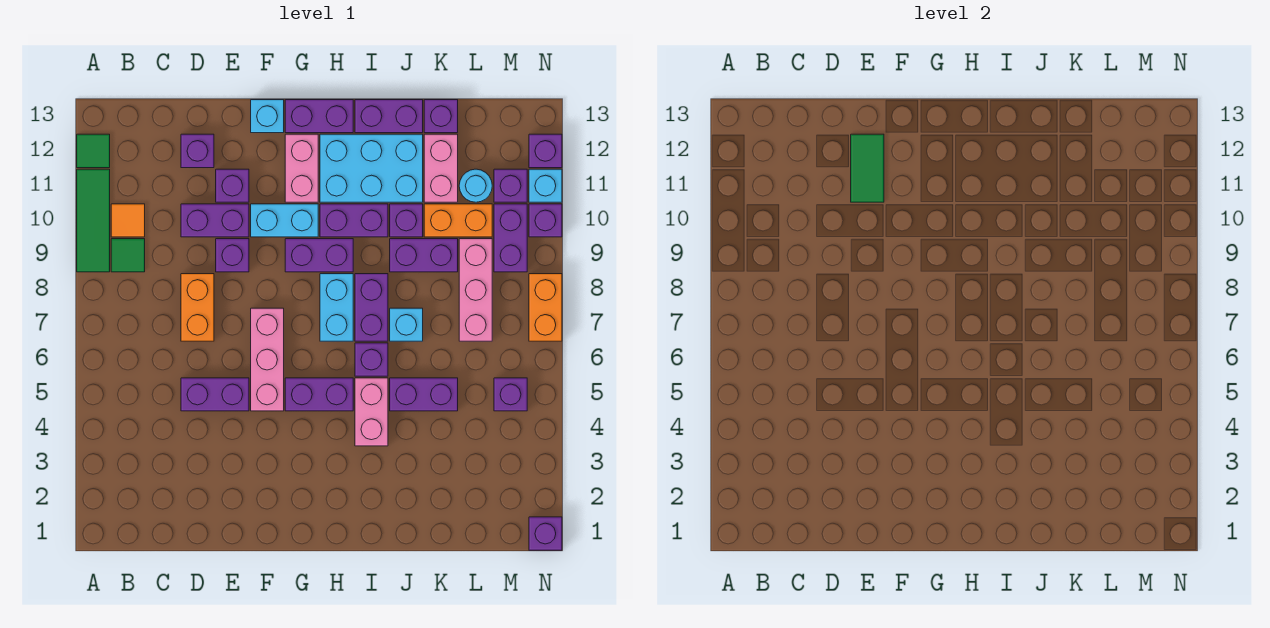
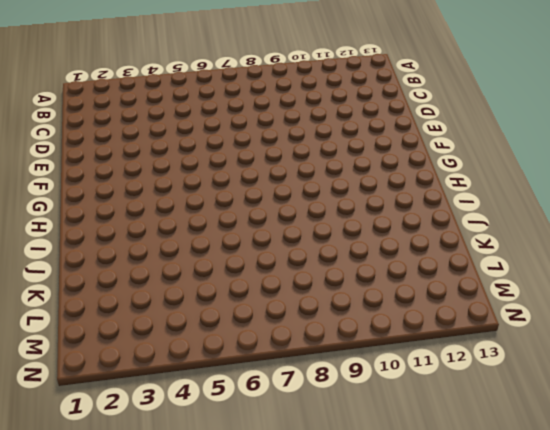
none -> green 1x3 tile [77,169,110,272]
none -> green 1x1 tile [77,134,110,168]
none -> green 1x1 tile [111,239,145,272]
none -> orange 1x1 tile [111,204,145,237]

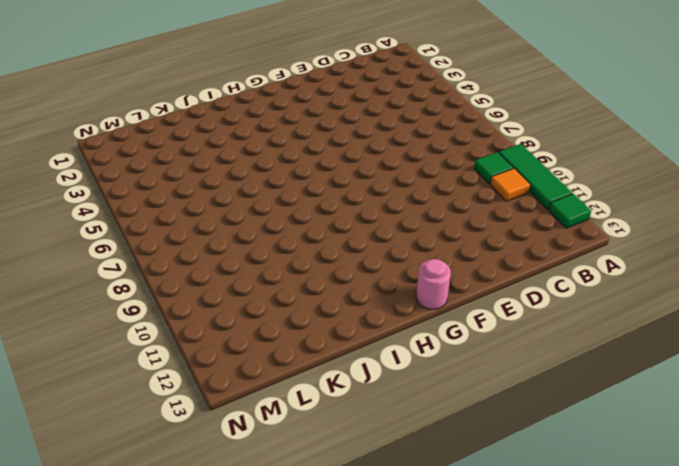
pink 1x1 round brick [416,259,451,309] -> purple 1x2 brick [285,100,353,133]
none -> purple 1x2 brick [181,378,249,411]
none -> orange 1x2 brick [181,274,214,341]
none -> purple 1x2 brick [181,204,249,237]
none -> purple 1x1 brick [181,134,214,168]

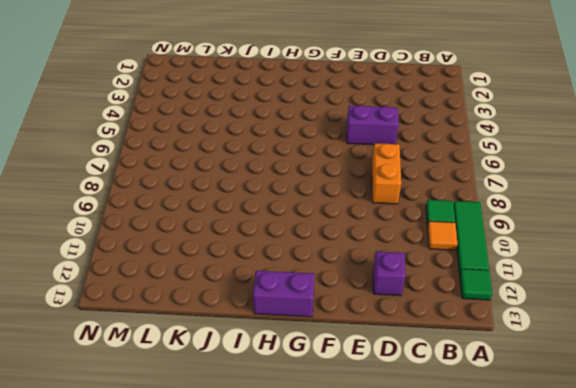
none -> purple 1x2 brick [181,204,249,237]
none -> purple 1x1 brick [216,239,249,272]
none -> purple 1x1 brick [216,169,249,202]
none -> pink 1x3 brick [251,308,284,411]

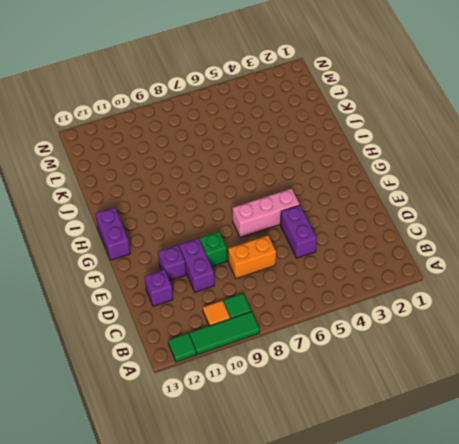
green 1x1 brick [199,232,227,267] -> purple 1x1 brick [216,239,249,272]
none -> cyan 1x2 brick [251,204,318,237]
none -> cyan 1x1 brick [251,100,284,133]
none -> purple 1x2 brick [285,378,353,411]
none -> purple 1x2 brick [285,239,353,272]

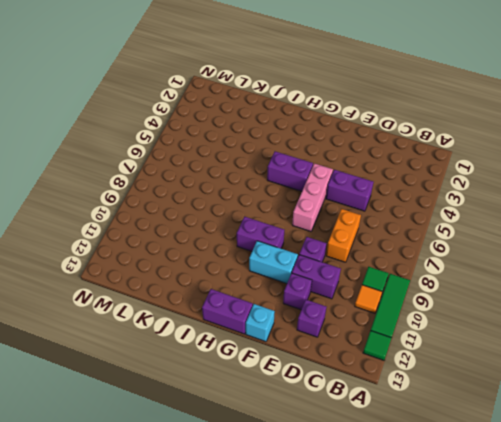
none -> pink 1x2 brick [285,134,318,202]
none -> cyan 1x2 brick [320,274,353,341]
none -> purple 1x2 brick [320,204,388,237]
none -> cyan 2x3 brick [320,134,423,202]

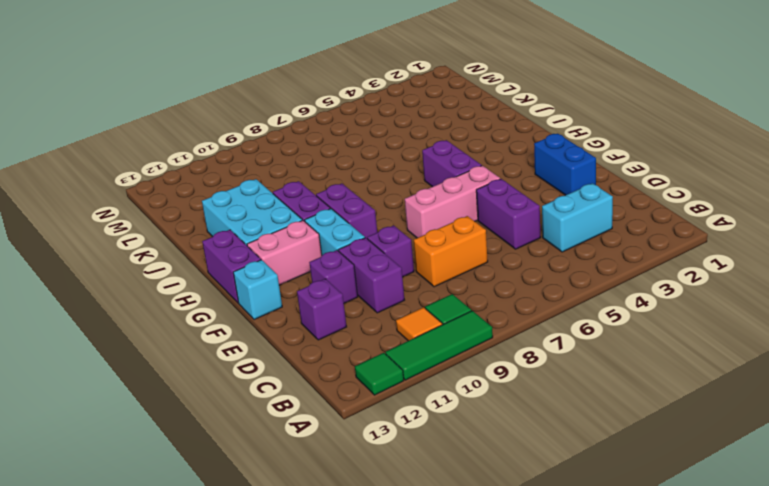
cyan 1x2 brick [542,183,613,252] -> cyan 1x2 brick moved to [320,274,353,341]
blue 1x2 brick [534,134,596,195] -> none
none -> pink 1x2 brick [355,378,388,446]
none -> purple 1x1 brick [355,343,388,376]
none -> purple 1x2 brick [355,274,388,341]
none -> purple 1x2 brick [355,100,423,133]

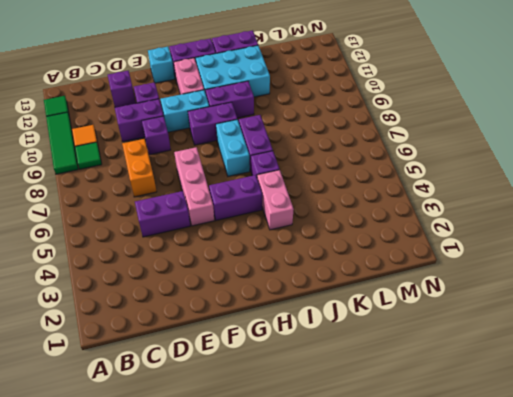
none -> purple 1x2 brick [390,378,458,411]
none -> cyan 1x1 brick [390,308,423,341]
none -> purple 1x2 brick [390,239,458,272]
none -> purple 1x1 brick [390,204,423,237]

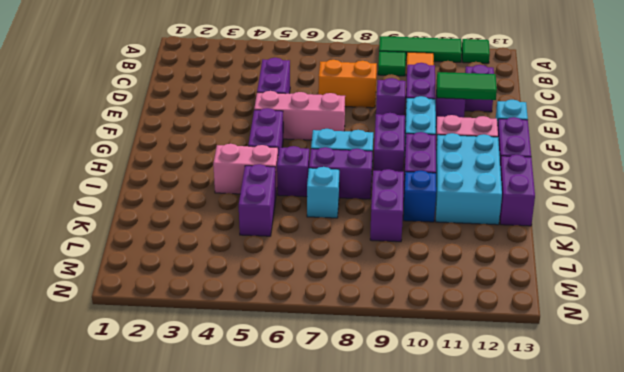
blue 1x1 brick [403,171,436,222] -> purple 1x1 brick [390,204,423,237]
none -> orange 1x2 brick [424,204,492,237]
none -> pink 1x2 brick [424,134,458,202]
none -> purple 1x1 brick [424,100,458,133]
none -> pink 1x3 brick [459,239,492,341]

